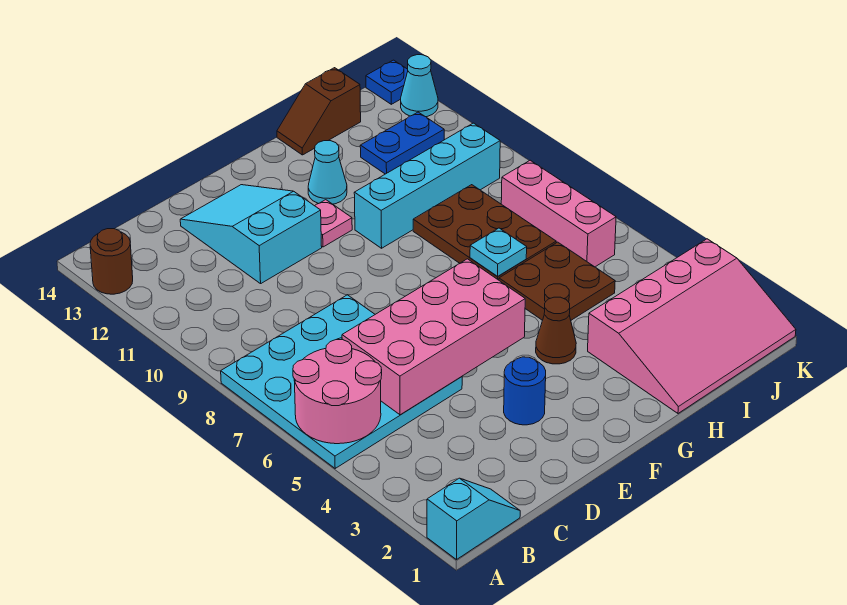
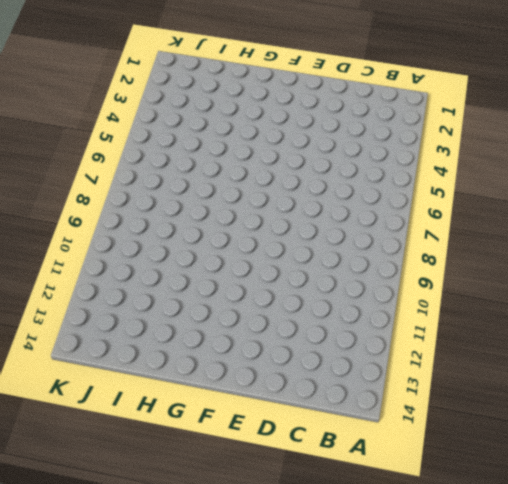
none -> cyan 1x2 slope [427,478,520,560]
none -> cyan 4x4 plate [221,295,462,468]
none -> brown 1x1 round brick [90,229,133,294]

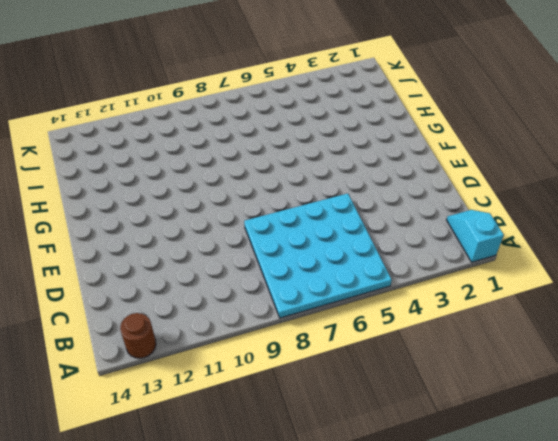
none -> cyan 2x3 slope [180,185,322,284]
none -> blue 1x1 round brick [504,357,546,425]
none -> pink 1x1 plate [315,200,352,247]

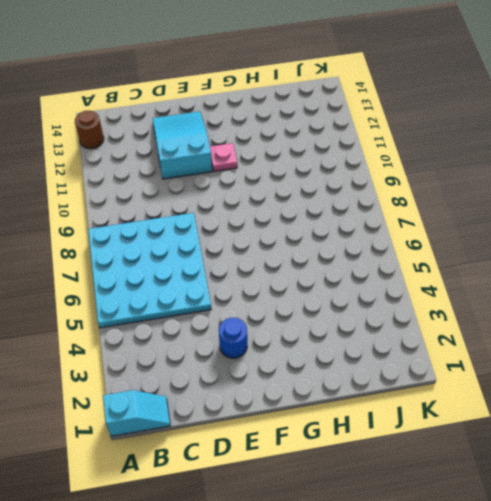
none -> brown 1x1 cone [536,297,576,364]
none -> cyan 1x4 brick [354,123,500,248]
none -> cyan 1x1 cone [308,141,347,204]

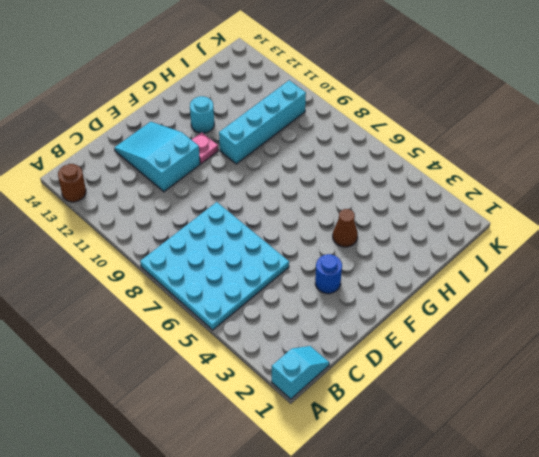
cyan 1x1 round brick [190,96,214,133] -> cyan 1x1 cone [308,141,347,204]
none -> pink 3x4 slope [588,239,796,413]
none -> brown 2x2 plate [499,242,615,320]
none -> brown 2x3 plate [413,185,556,280]

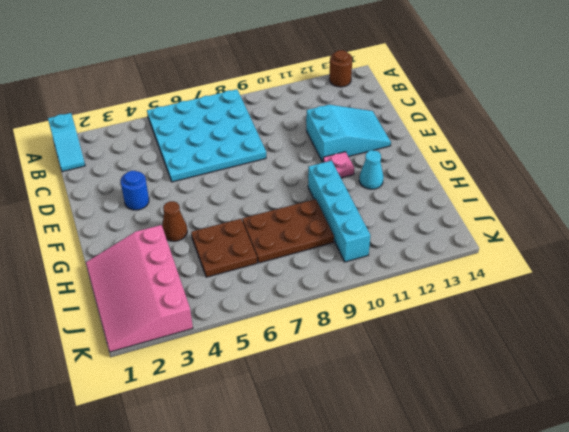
none -> brown 1x2 slope [277,68,361,155]
none -> blue 1x2 plate [360,112,444,174]
none -> pink 1x3 brick [501,160,616,267]

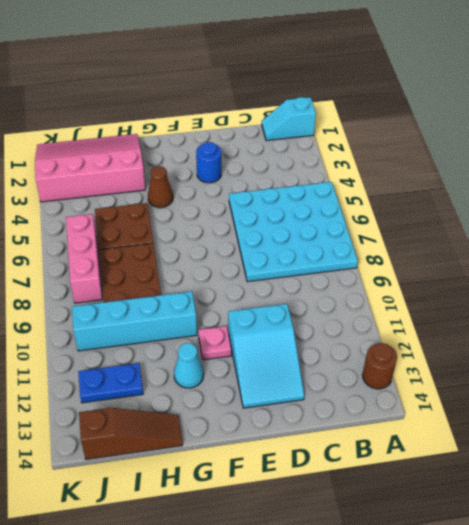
brown 1x3 slope [79,408,183,459] -> brown 1x2 slope [277,68,361,155]
none -> cyan 1x1 cone [401,55,438,117]
none -> blue 1x1 plate [366,60,408,104]
none -> pink 2x2 round brick [293,340,382,444]

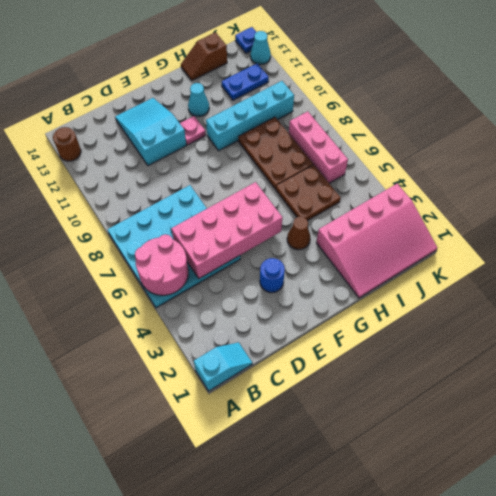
none -> cyan 1x1 plate [470,228,527,277]

